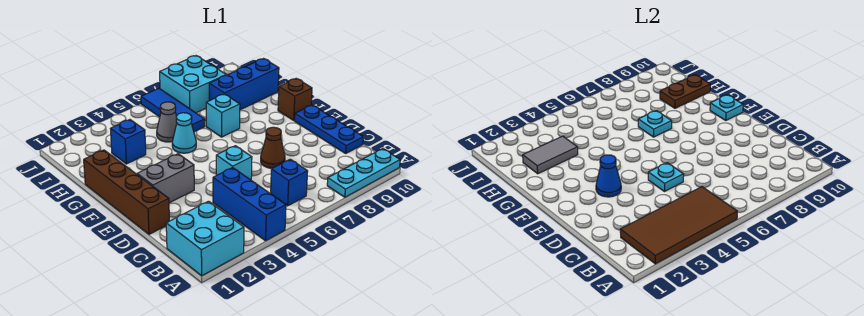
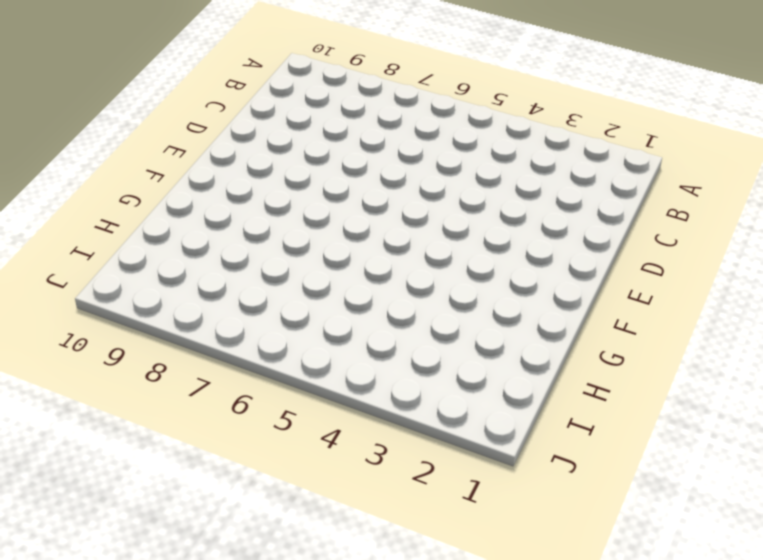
none -> cyan 2x2 brick [166,201,244,276]
none -> blue 1x3 brick [213,168,286,241]
none -> cyan 1x3 plate [327,149,400,197]

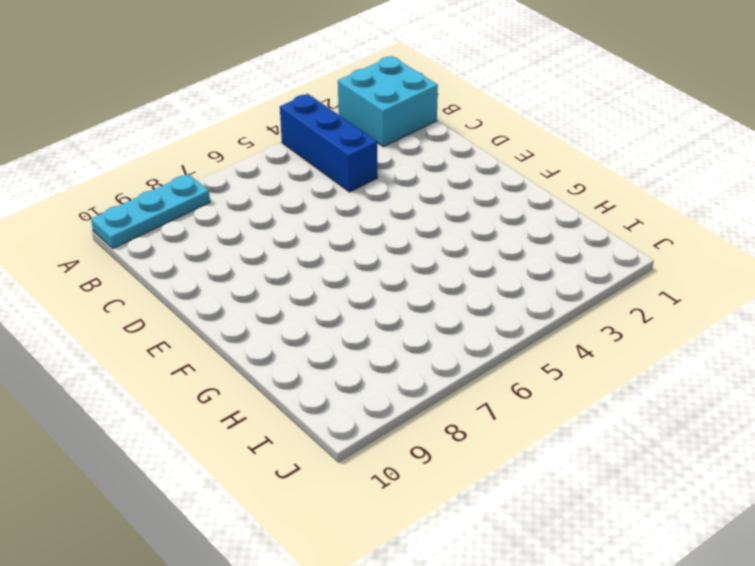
none -> blue 1x1 brick [271,159,308,206]
none -> blue 1x3 plate [295,105,363,153]
none -> brown 1x4 brick [84,150,169,234]

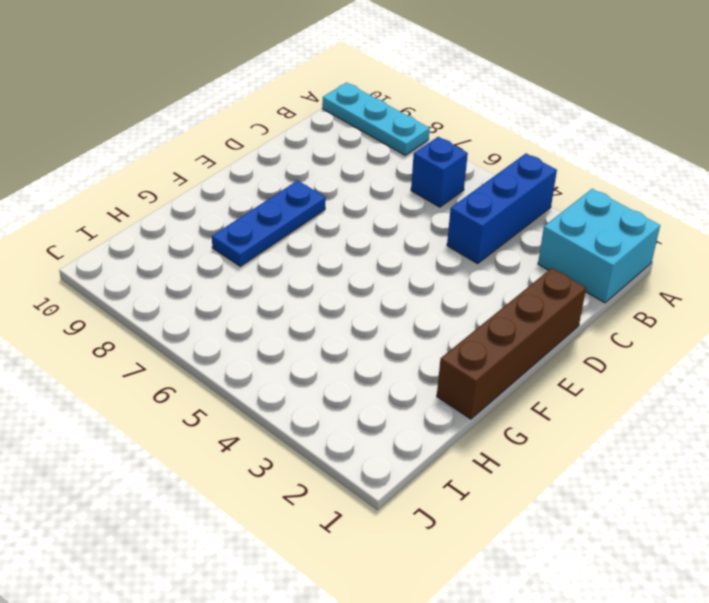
blue 1x3 plate [212,180,326,266] -> blue 1x3 plate moved to [295,105,363,153]
none -> cyan 1x1 brick [216,146,252,180]
none -> brown 1x1 cone [261,127,285,168]
none -> grey 1x2 brick [137,154,194,203]

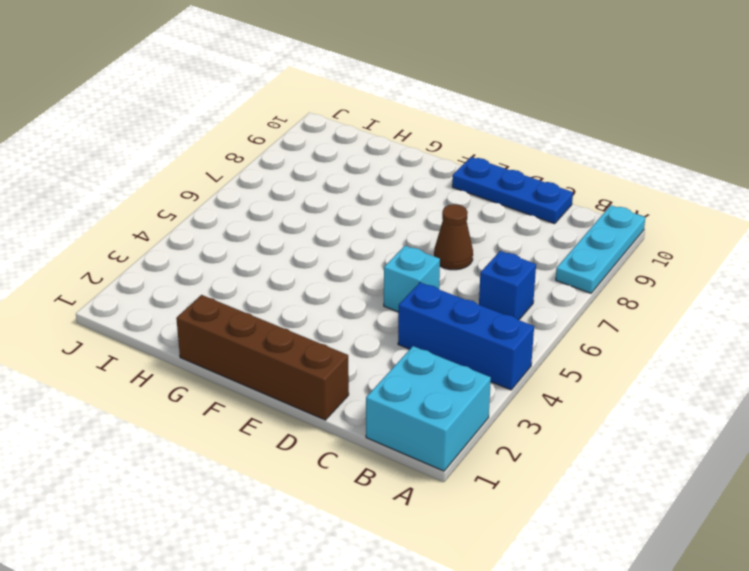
none -> grey 1x2 brick [137,154,194,203]
none -> brown 1x1 brick [278,78,312,121]
none -> cyan 1x1 cone [172,113,196,153]

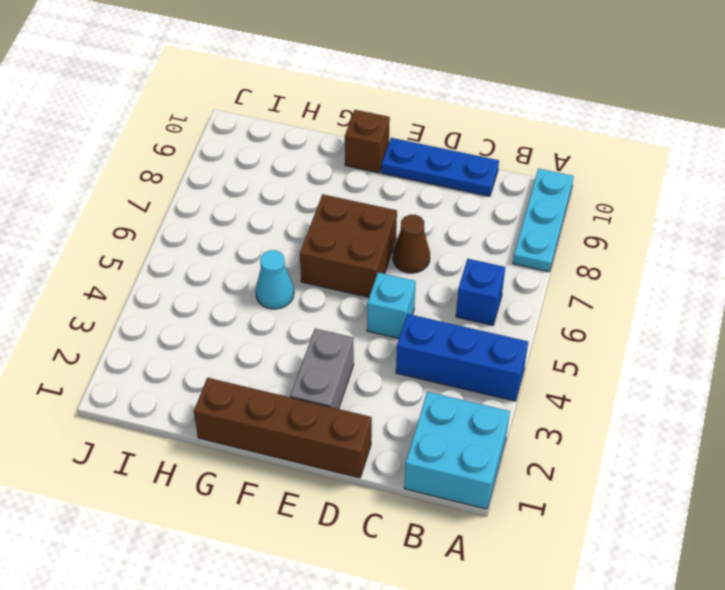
brown 2x2 brick [300,194,397,297] -> none
none -> cyan 1x1 brick [206,94,240,137]
none -> blue 1x1 brick [111,120,146,164]
none -> grey 1x1 cone [157,102,177,142]

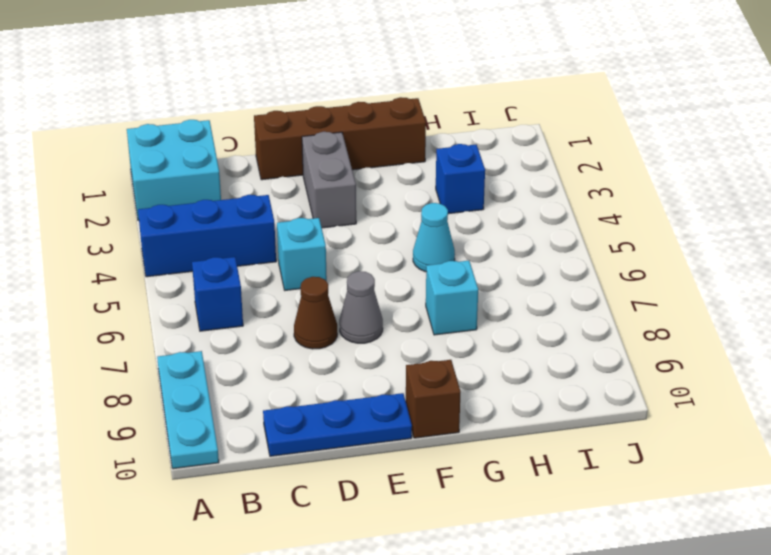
grey 1x1 cone [339,271,383,343] -> grey 1x1 cone moved to [157,102,177,142]
none -> blue 1x3 tile [141,88,205,132]
none -> blue 1x3 brick [209,59,279,110]
none -> cyan 2x2 brick [160,56,226,113]

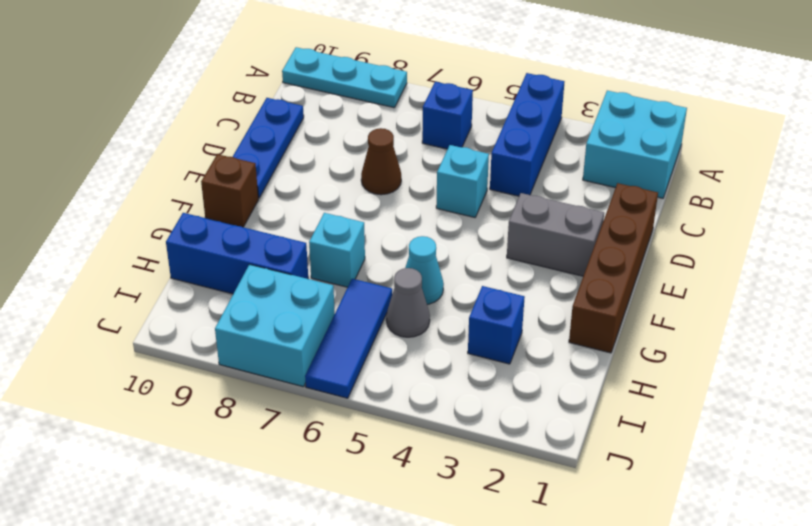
none -> brown 2x4 tile [620,187,737,264]
none -> cyan 1x1 plate [648,163,684,191]
none -> blue 1x1 cone [596,155,621,197]

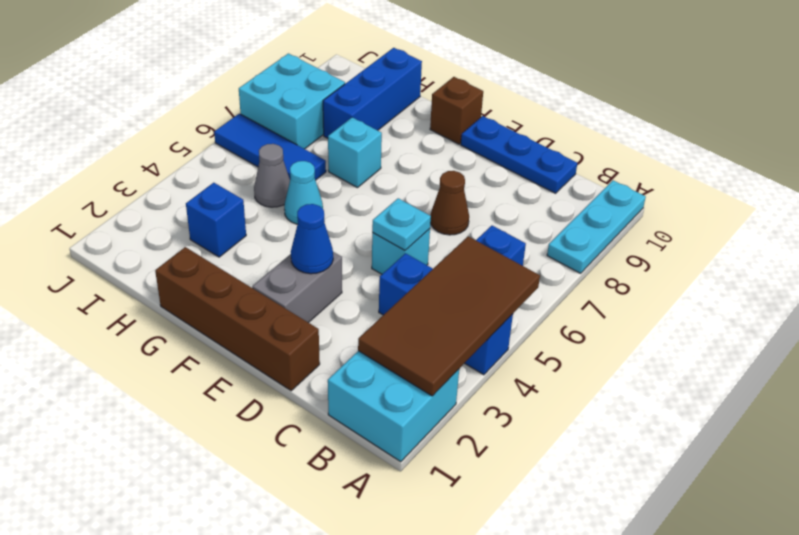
none -> cyan 1x1 plate [710,95,743,121]
none -> cyan 1x1 plate [638,111,672,137]
none -> grey 1x2 tile [523,136,578,174]

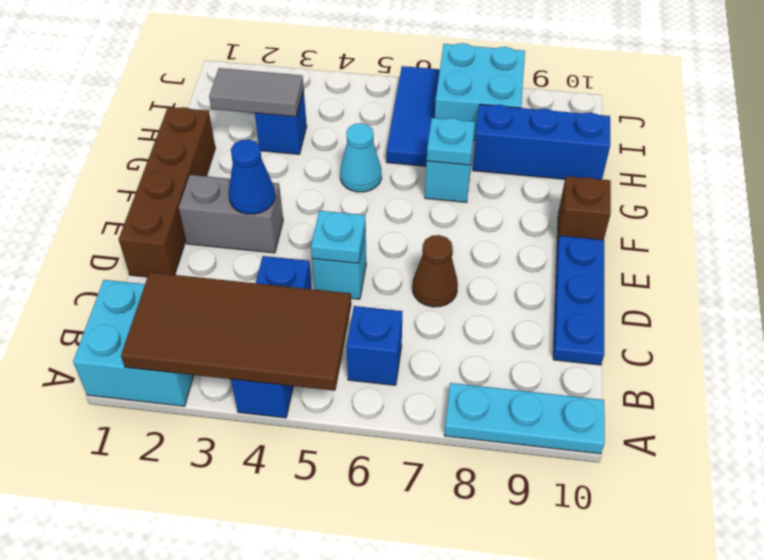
none -> grey 1x1 cone [157,102,177,142]
none -> cyan 1x1 plate [710,95,743,121]
none -> brown 1x2 plate [660,75,710,108]

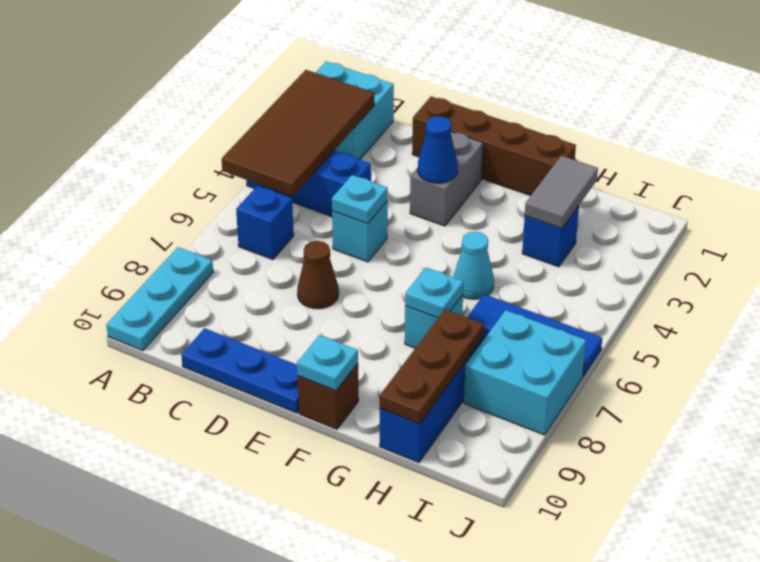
brown 1x3 plate [380,310,484,424] -> brown 1x2 plate [660,75,710,108]
none -> grey 1x1 cone [157,102,177,142]

